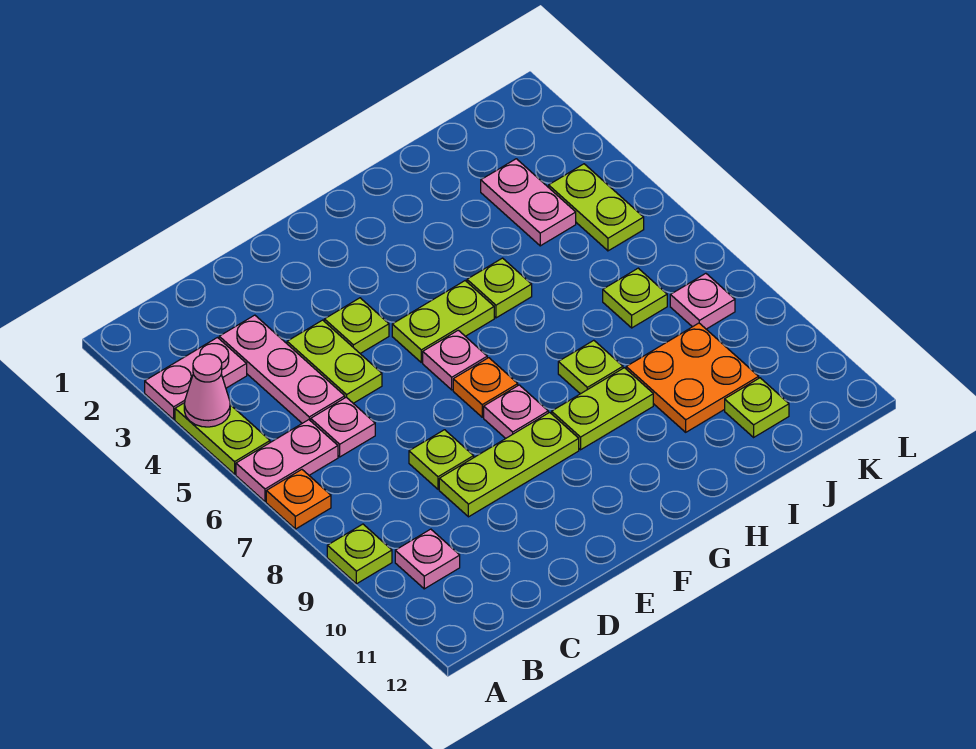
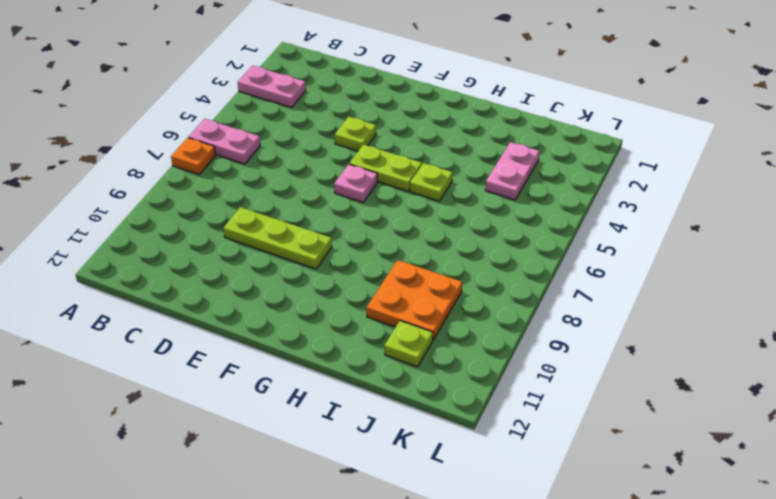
none -> lime 1x2 plate [175,403,270,474]
none -> lime 1x1 plate [327,524,392,584]
none -> pink 1x1 plate [395,529,460,589]

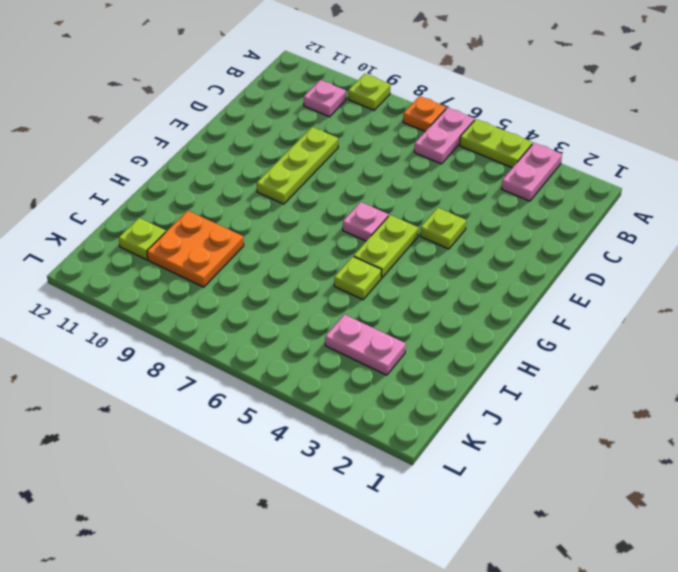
none -> pink 1x3 plate [219,315,345,423]
none -> pink 1x1 plate [311,397,375,457]
none -> lime 1x2 plate [287,320,382,403]

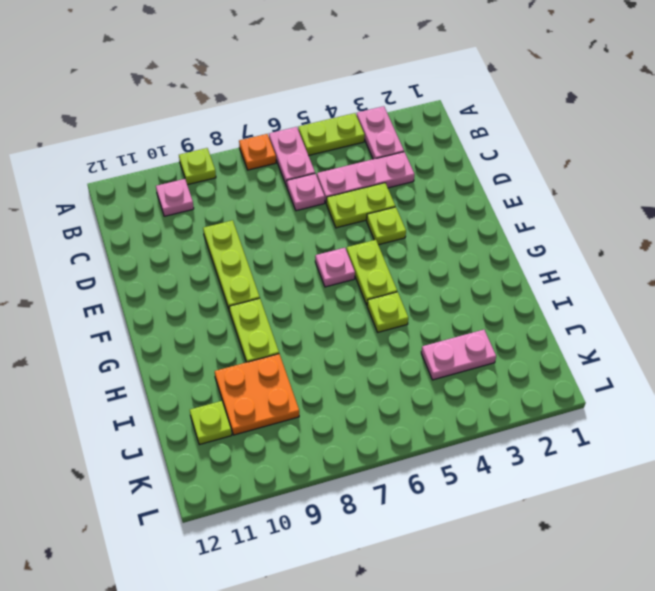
none -> lime 1x1 plate [409,430,474,489]
none -> orange 1x1 plate [453,358,518,417]
none -> pink 1x1 plate [484,385,548,438]

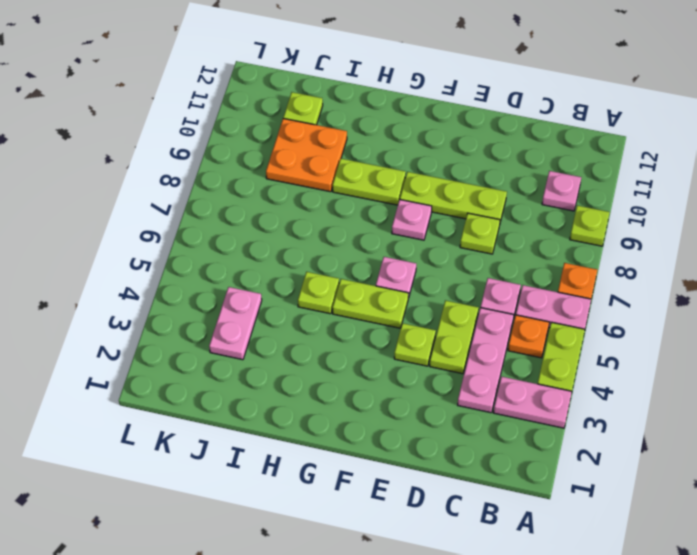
orange 1x1 plate [508,315,549,358] -> orange 1x1 plate moved to [453,358,518,417]
none -> lime 1x1 plate [558,340,623,394]
none -> lime 1x1 plate [603,268,667,328]
none -> lime 1x2 plate [549,164,644,251]

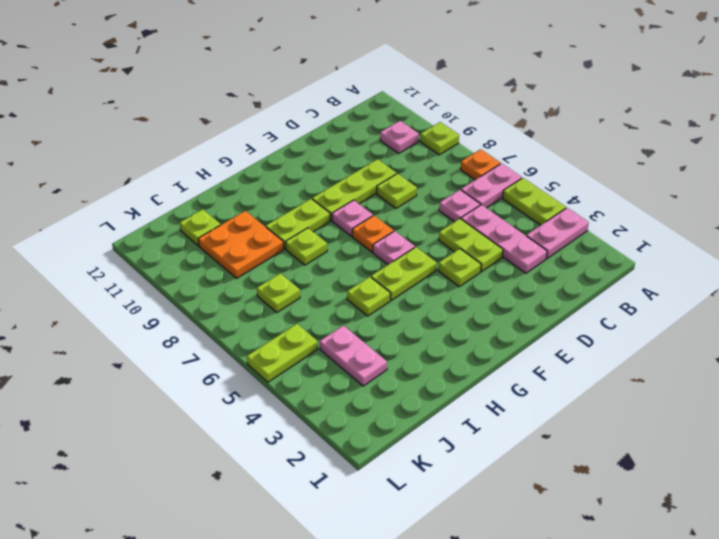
lime 1x2 plate [247,324,318,382] -> lime 1x2 plate turned to [549,164,644,251]
none -> pink 1x1 plate [670,273,735,329]
none -> pink 1x1 cone [184,354,230,427]

